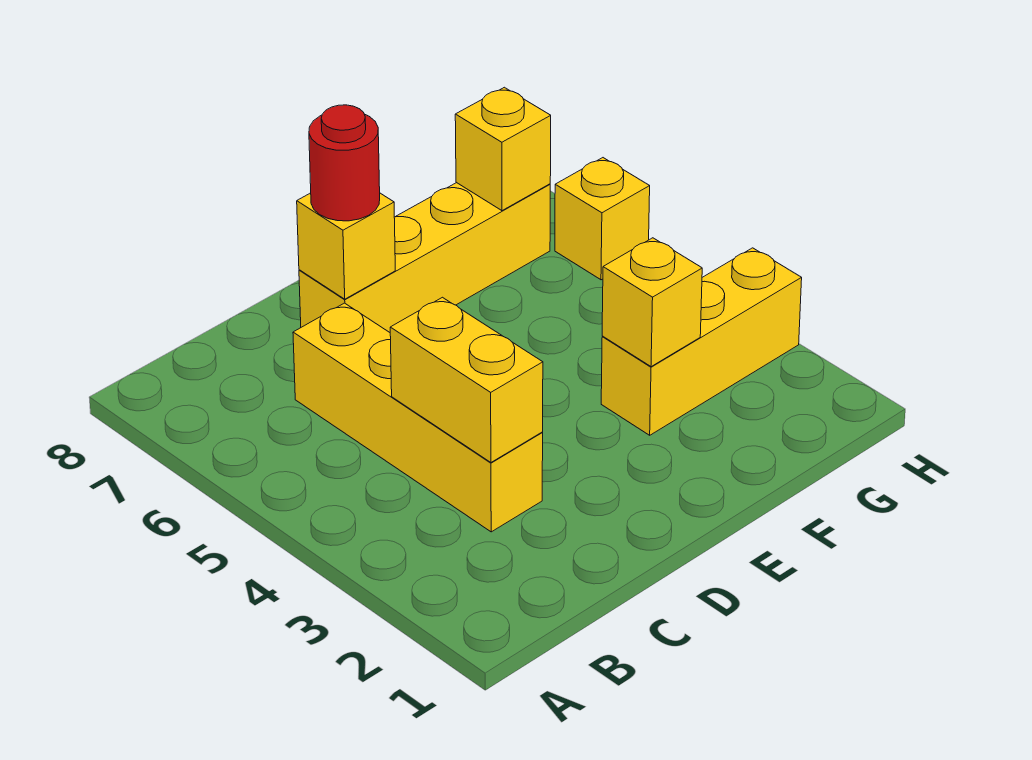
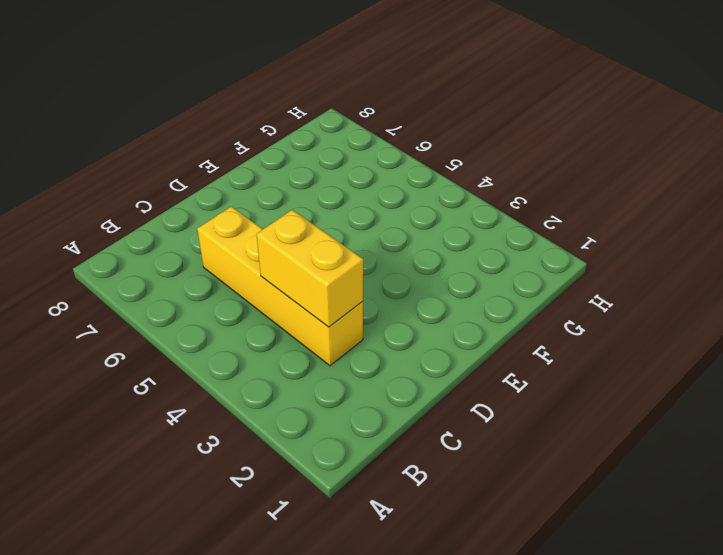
none -> yellow 1x4 brick [299,183,550,332]
none -> yellow 1x3 brick [601,248,802,435]

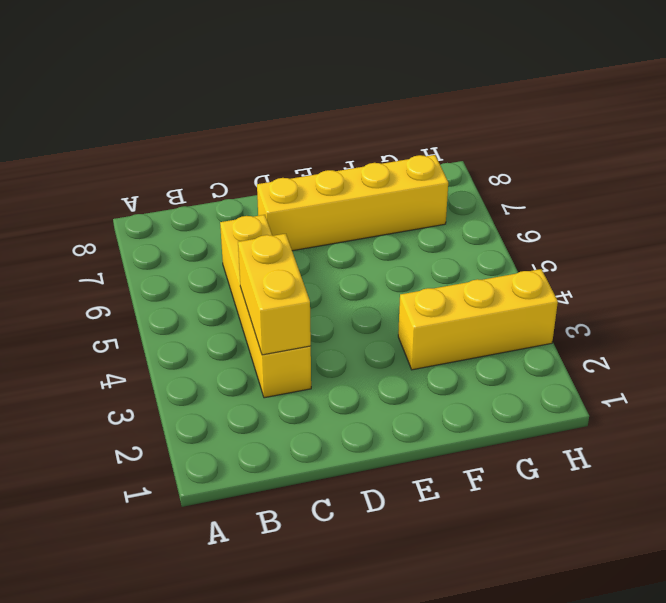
none -> yellow 1x1 brick [555,158,650,280]
none -> yellow 1x1 brick [297,193,395,299]

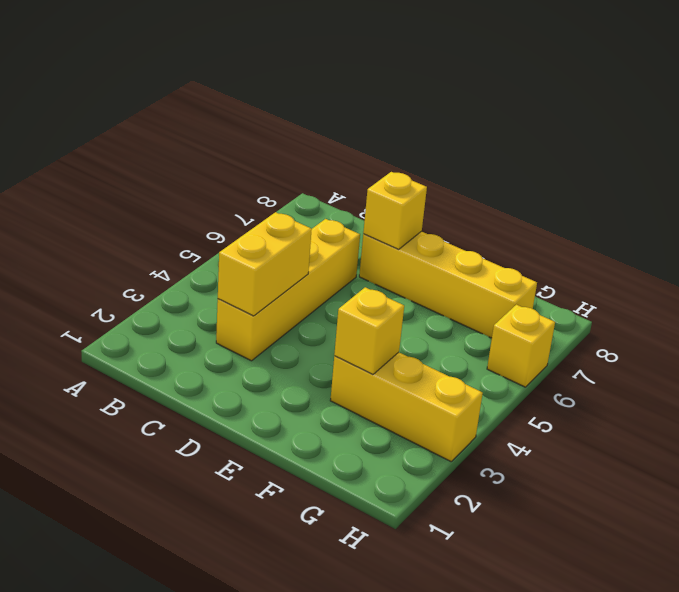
none -> yellow 1x1 brick [455,87,551,211]
none -> red 1x1 round brick [309,105,380,221]

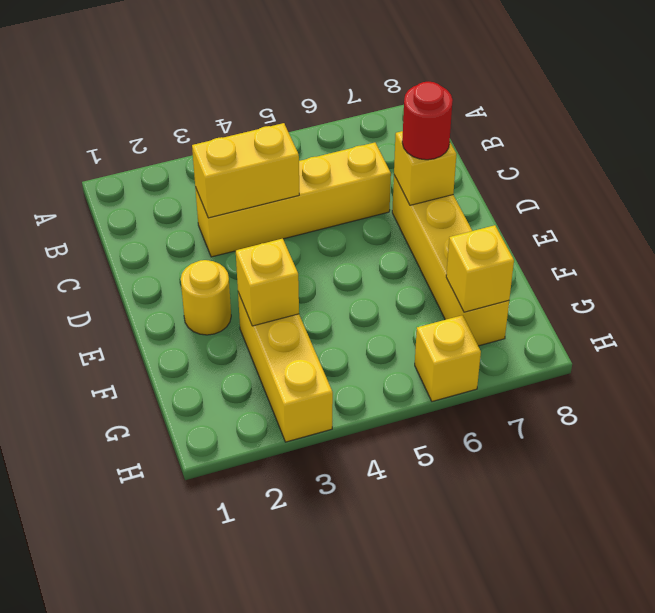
yellow 1x1 round brick [181,260,231,335] -> none

